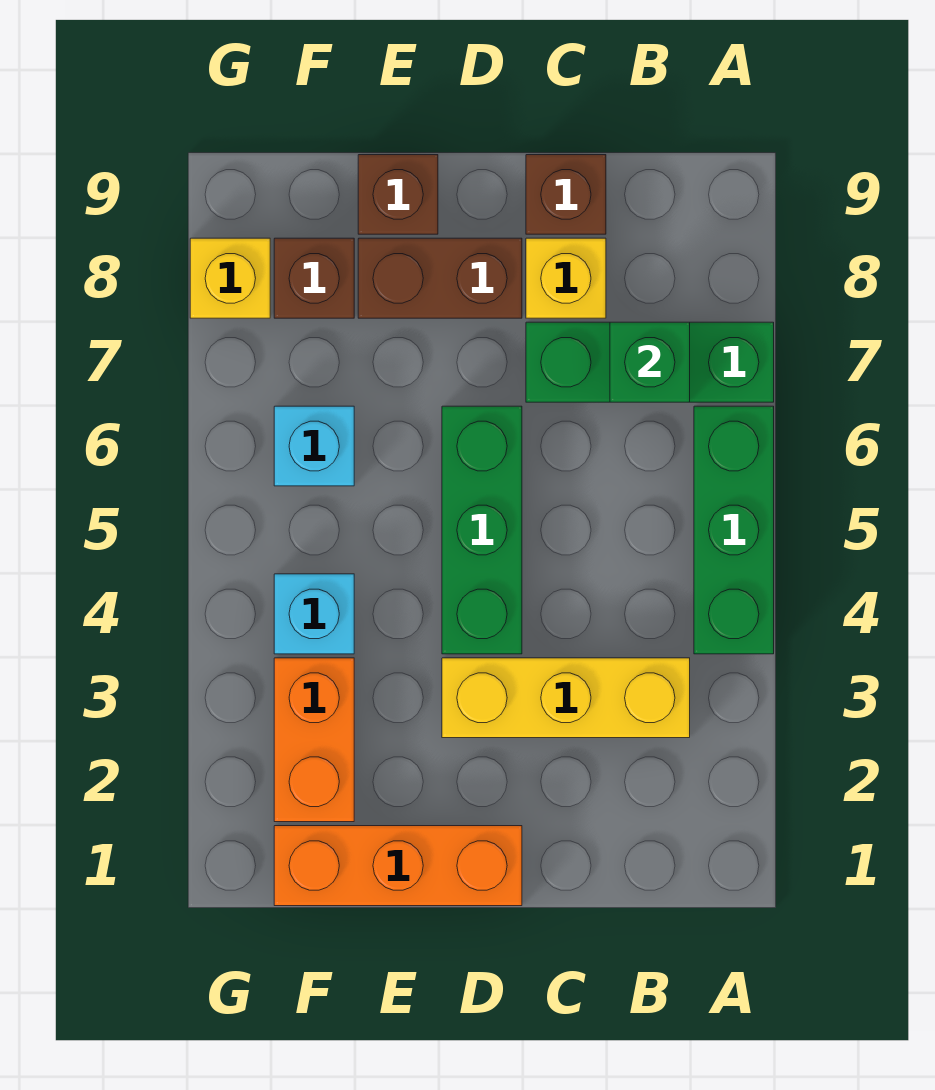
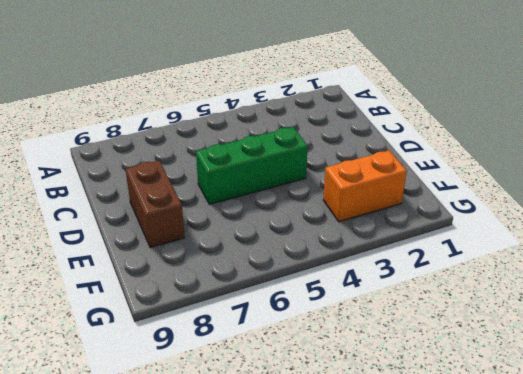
none -> green 1x3 brick [694,406,774,654]
none -> green 1x3 brick [526,322,774,402]
none -> yellow 1x3 brick [442,658,690,738]

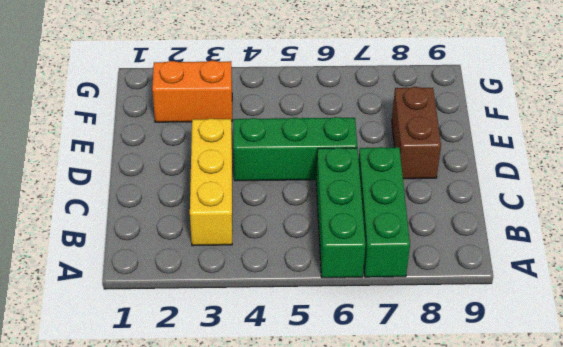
green 1x3 brick [316,148,366,278] -> green 1x3 brick turned to [694,406,774,654]
none -> yellow 1x1 brick [526,238,606,318]
none -> brown 1x1 brick [526,155,606,234]
none -> orange 1x3 brick [274,826,522,906]

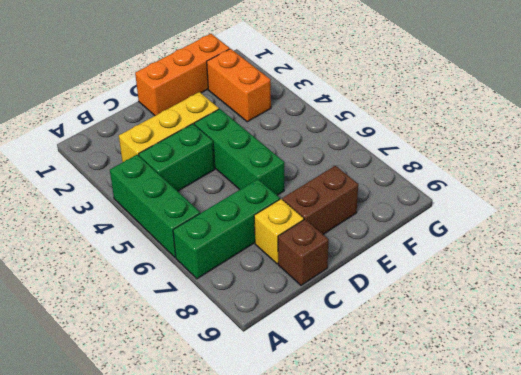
green 1x2 brick [139,124,215,191] -> none
none -> brown 1x1 brick [358,155,438,234]
none -> cyan 1x1 brick [274,574,354,654]
none -> cyan 1x1 brick [274,406,354,486]

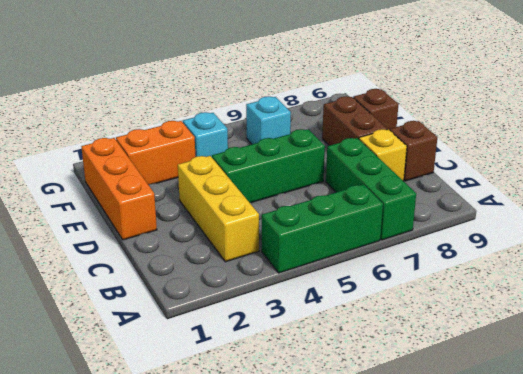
none -> brown 1x1 brick [274,238,354,318]
none -> yellow 1x1 brick [190,238,270,318]
none -> green 1x1 brick [610,322,690,402]

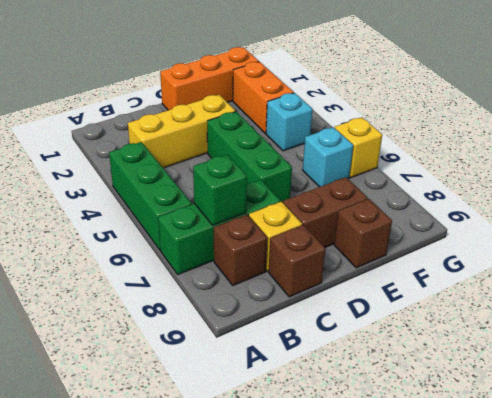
brown 1x1 brick [214,215,267,286] -> brown 1x1 brick moved to [274,238,354,318]
yellow 1x1 brick [335,117,382,178] -> yellow 1x1 brick moved to [190,238,270,318]

